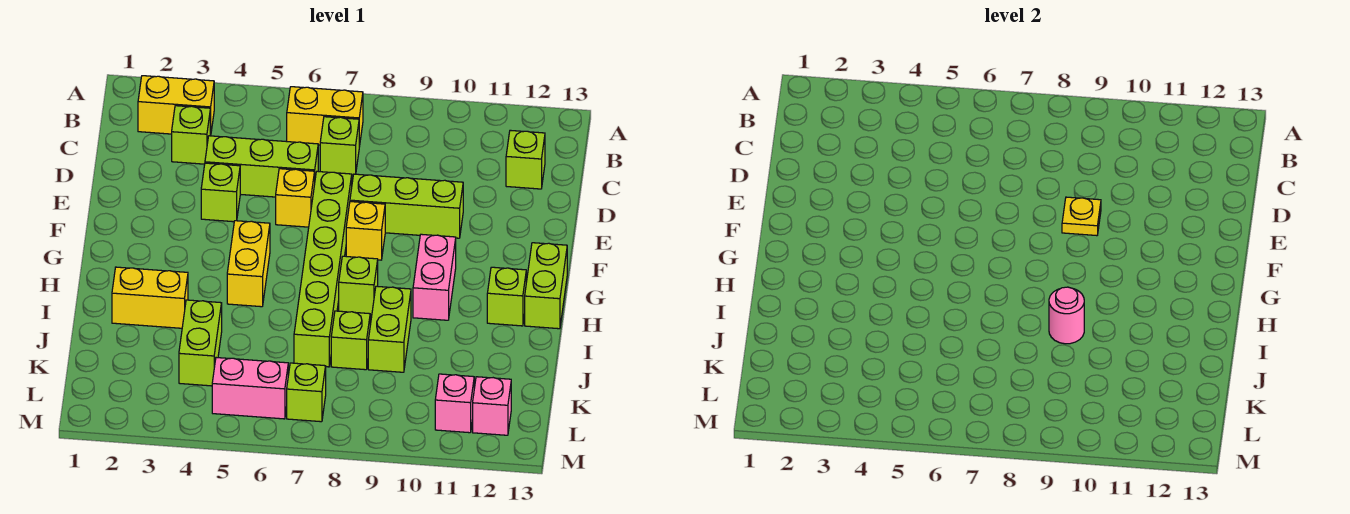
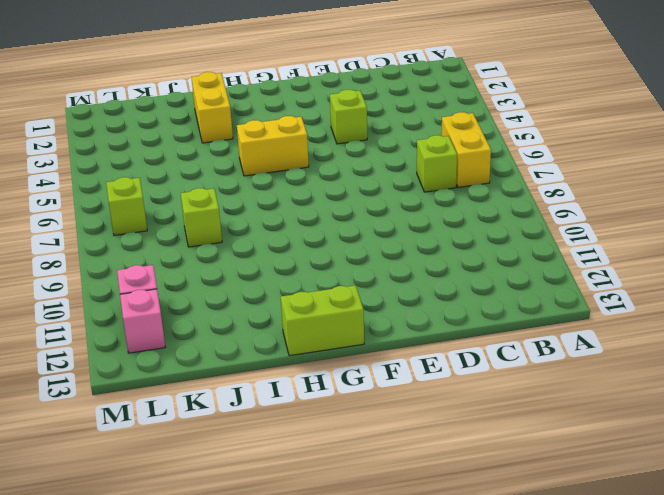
none -> yellow 1x2 brick [138,76,214,136]
none -> lime 1x1 brick [172,106,210,164]
none -> lime 1x1 brick [506,130,545,189]

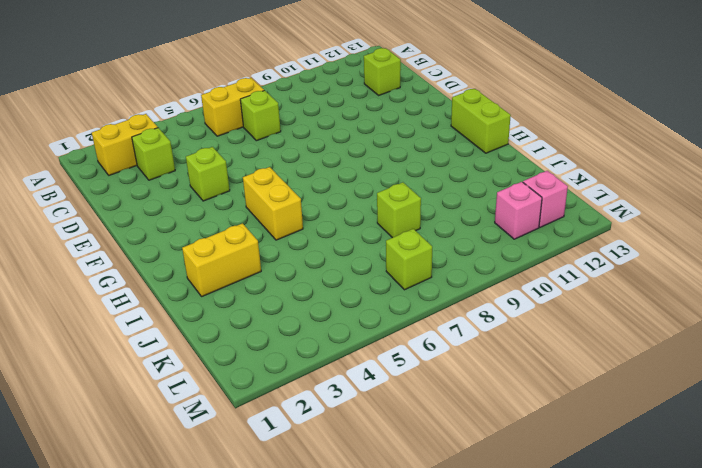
none -> lime 1x3 brick [205,136,318,197]
none -> yellow 1x1 brick [276,169,315,227]
none -> lime 1x6 brick [294,171,352,367]

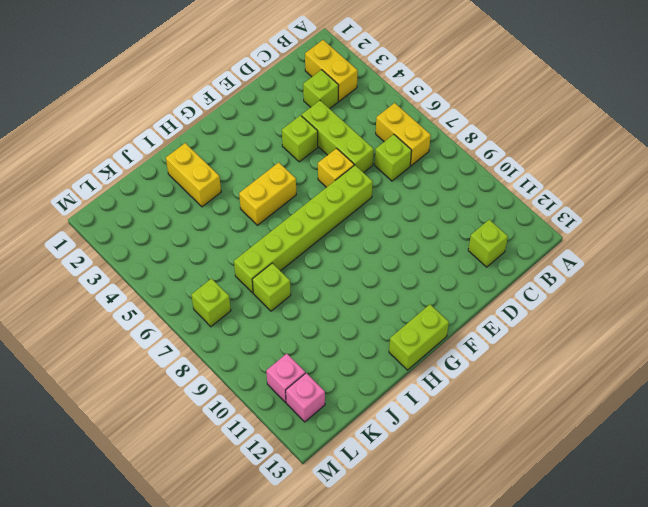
none -> lime 1x3 brick [350,174,463,238]
none -> yellow 1x1 brick [346,202,385,260]
none -> pink 1x2 brick [413,234,456,320]

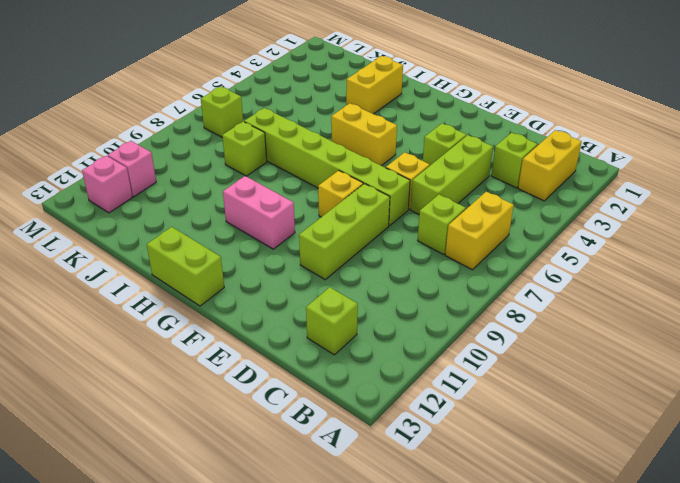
none -> lime 1x1 brick [339,256,378,315]
none -> lime 1x1 brick [487,267,526,326]
none -> lime 1x2 brick [368,286,411,372]

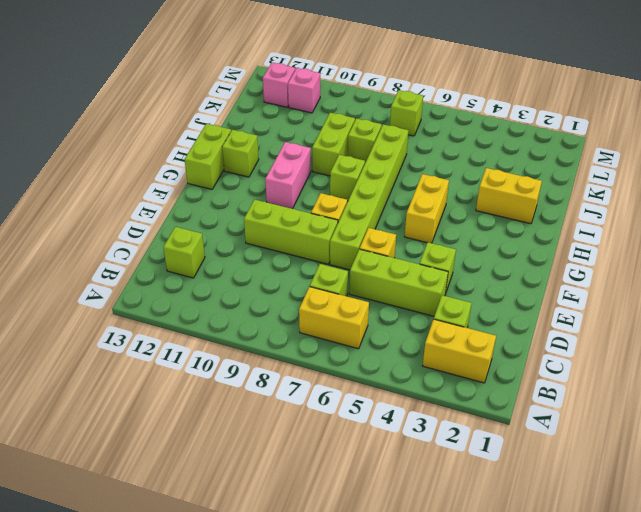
none -> lime 1x2 brick [179,300,222,386]
none -> pink 1x2 brick [212,358,288,419]
none -> yellow 1x1 plate [1062,197,1101,236]

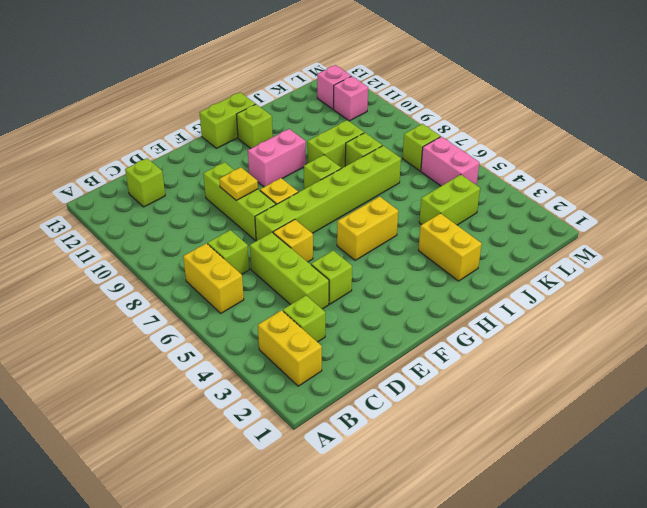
none -> pink 1x1 round brick [1049,287,1084,344]

